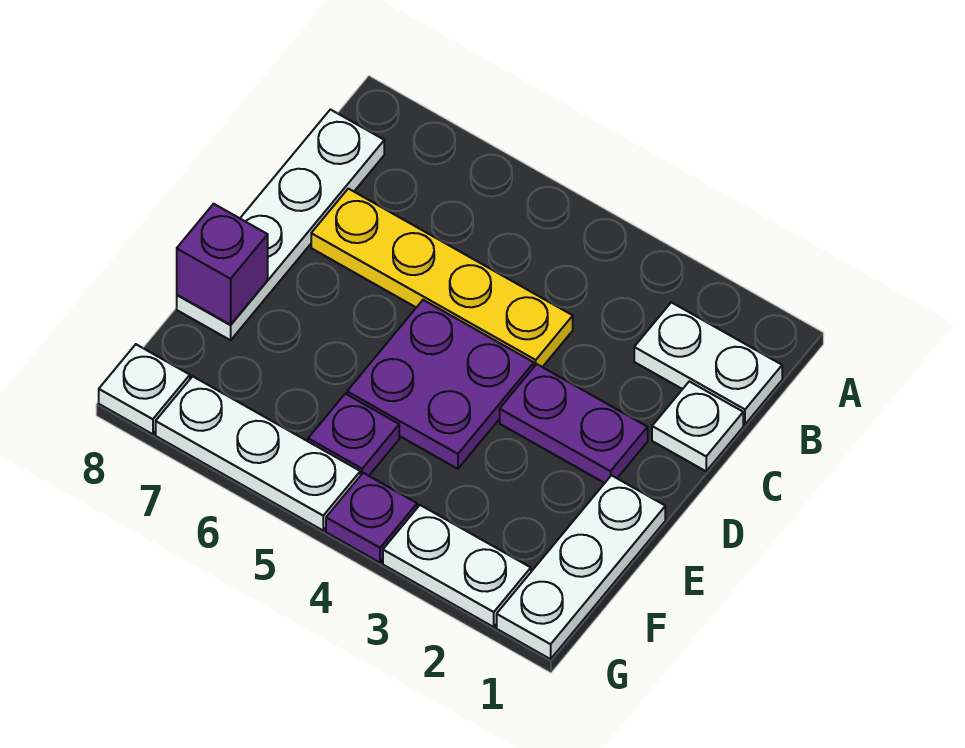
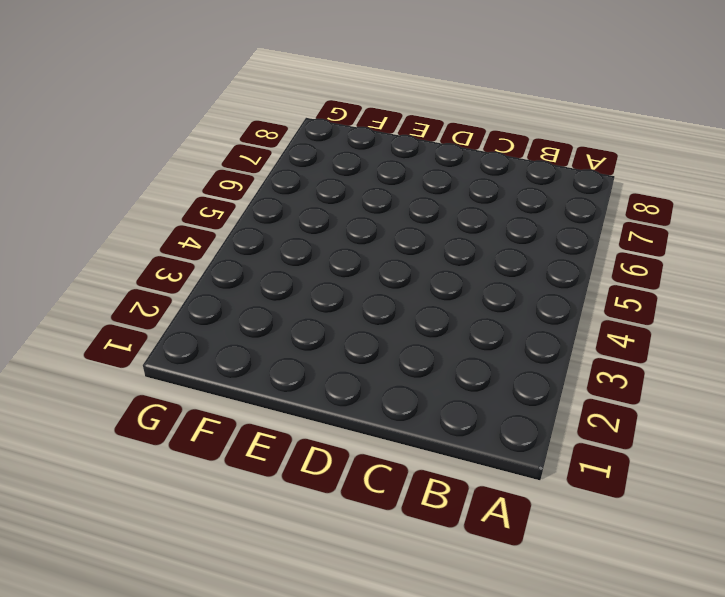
none -> white 1x2 plate [634,302,782,424]
none -> white 1x4 plate [177,110,384,340]
none -> white 1x1 plate [652,381,743,471]

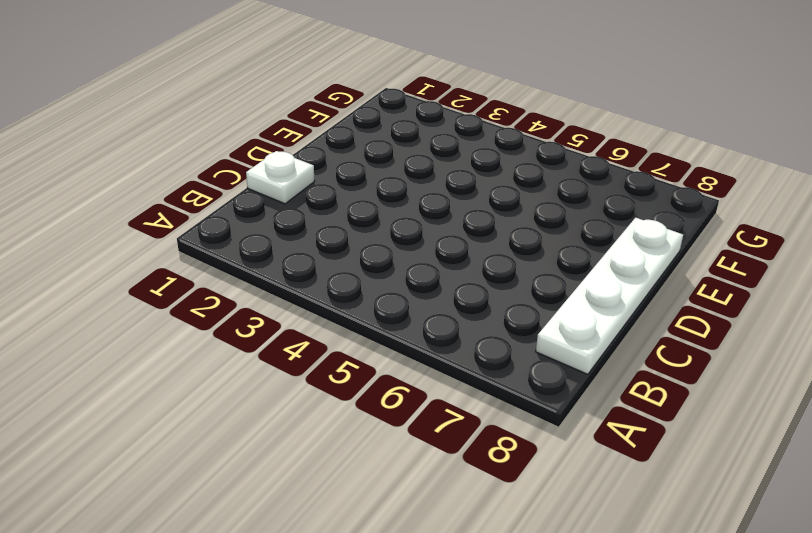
none -> white 1x2 plate [634,302,782,424]
none -> yellow 1x4 plate [311,189,573,367]
none -> purple 1x2 plate [500,364,648,483]

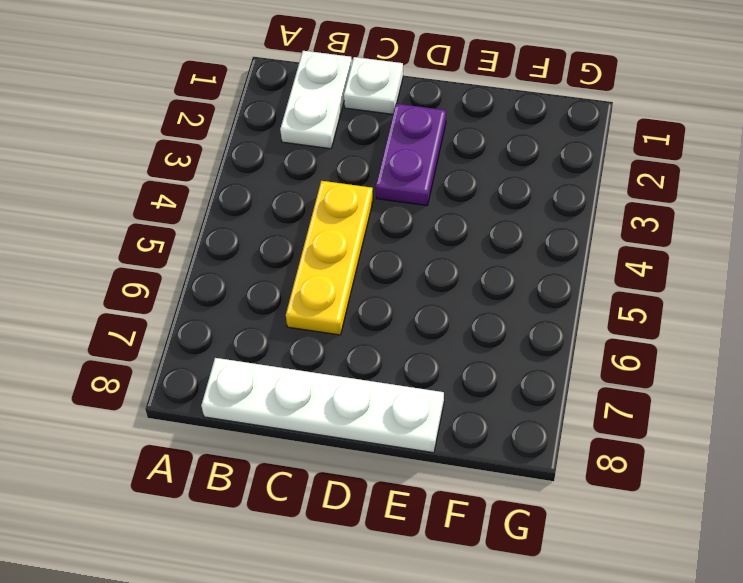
yellow 1x3 plate [286,181,373,335] -> yellow 1x4 plate [311,189,573,367]
none -> purple 2x2 plate [347,300,534,469]
none -> white 1x3 plate [497,475,665,659]
none -> purple 1x1 plate [308,394,399,476]

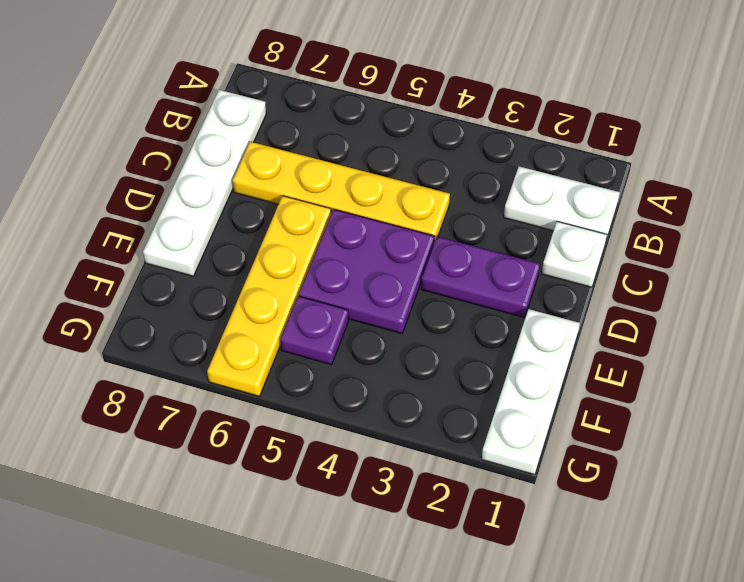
yellow 1x4 plate [207,196,331,396] -> white 1x3 plate [156,376,360,530]
none -> white 1x2 plate [383,505,531,627]
none -> purple 1x1 plate [326,473,417,563]
none -> white 1x1 plate [99,344,190,434]

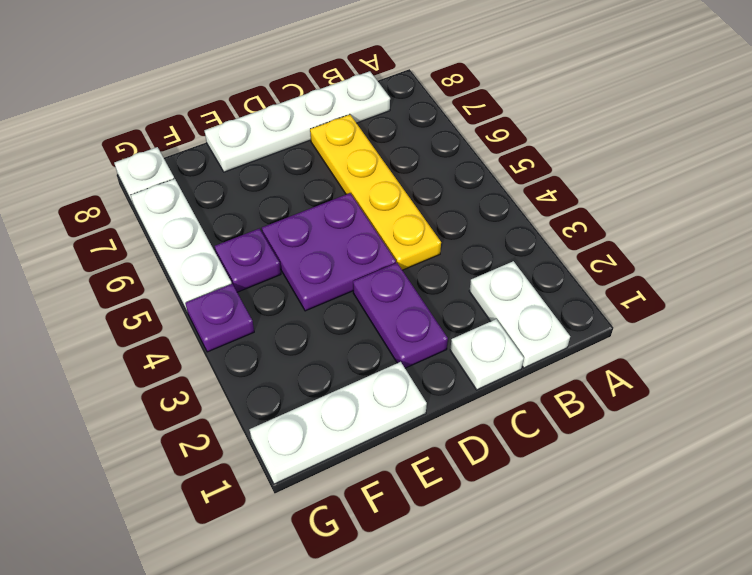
none -> white 1x2 plate [383,505,531,627]
none -> purple 1x1 brick [177,204,268,325]

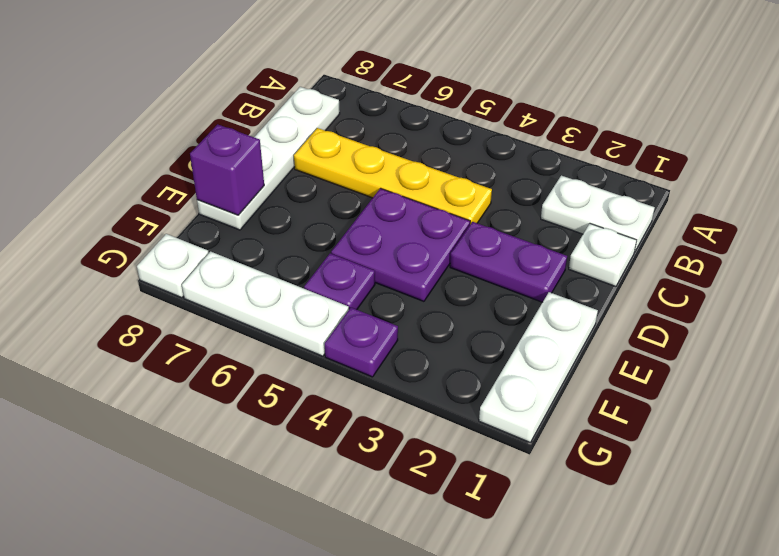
none -> white 1x2 plate [383,505,531,627]

